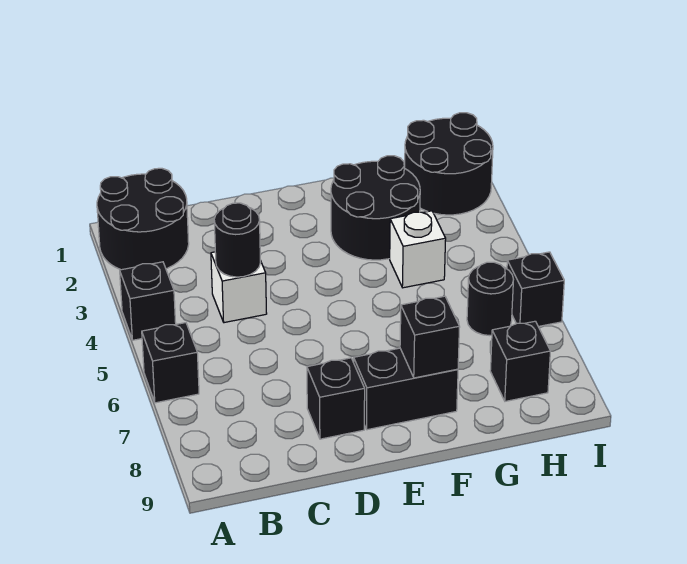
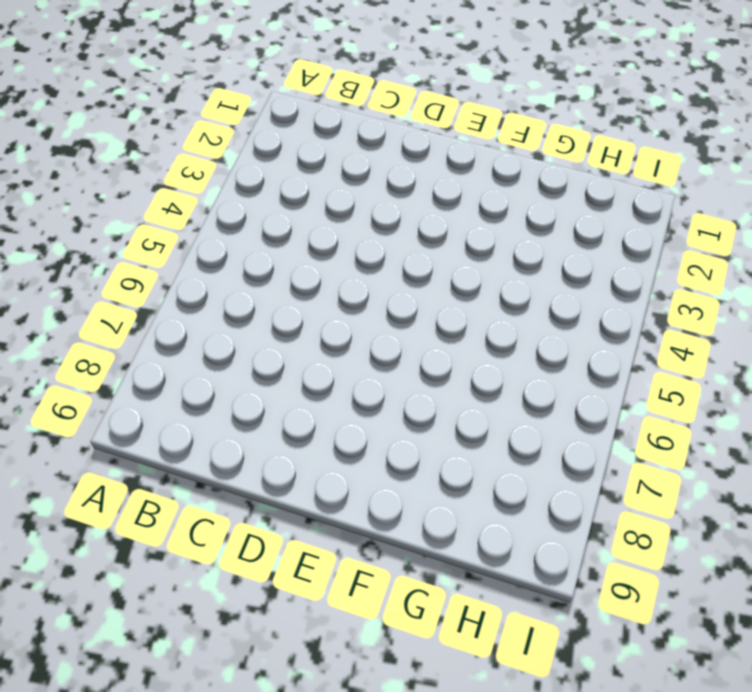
none -> black 2x2 round brick [97,168,189,270]
none -> black 1x1 brick [120,262,176,340]
none -> black 1x1 brick [142,323,199,403]

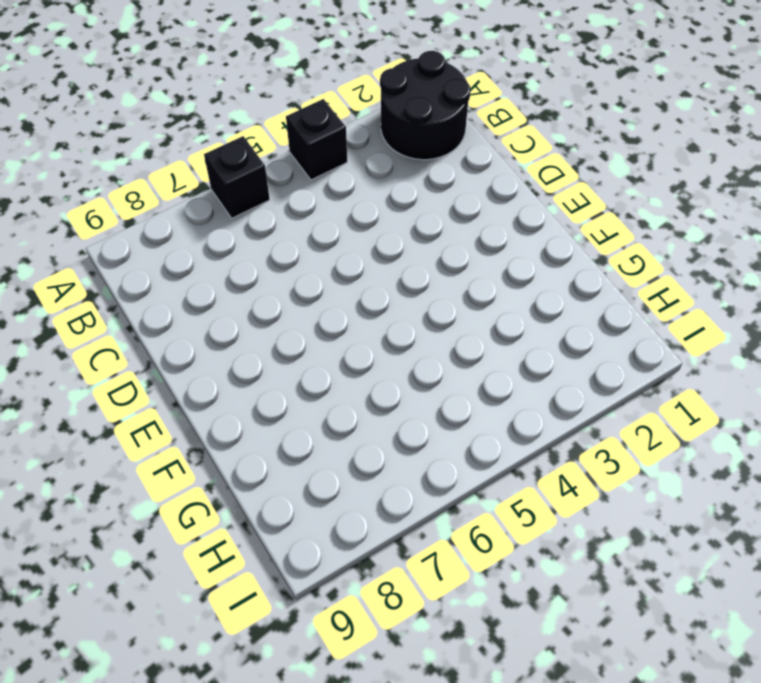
none -> white 1x1 brick [211,252,267,323]
none -> black 1x1 brick [307,358,365,439]
none -> black 1x2 brick [354,348,458,430]

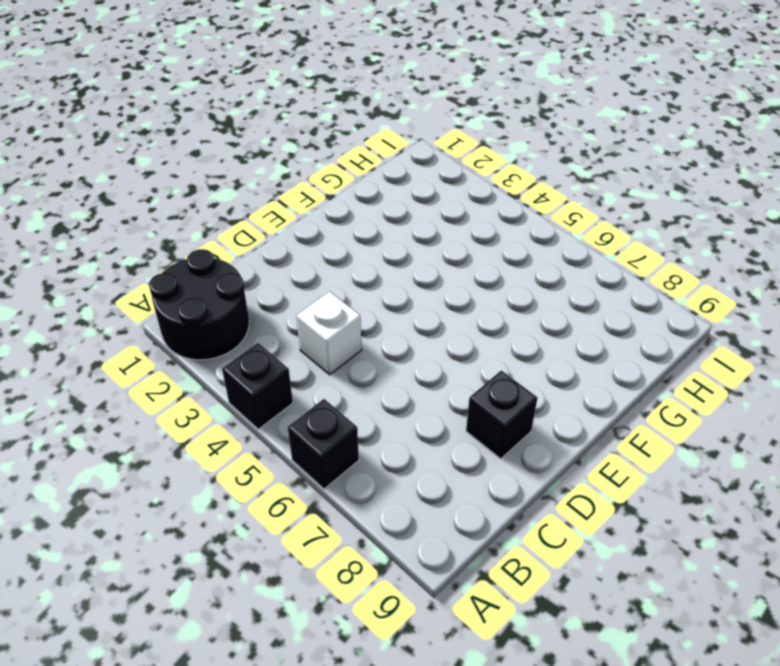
none -> black 1x2 brick [354,348,458,430]
none -> black 2x2 round brick [331,156,420,260]
none -> white 1x1 brick [390,211,446,288]

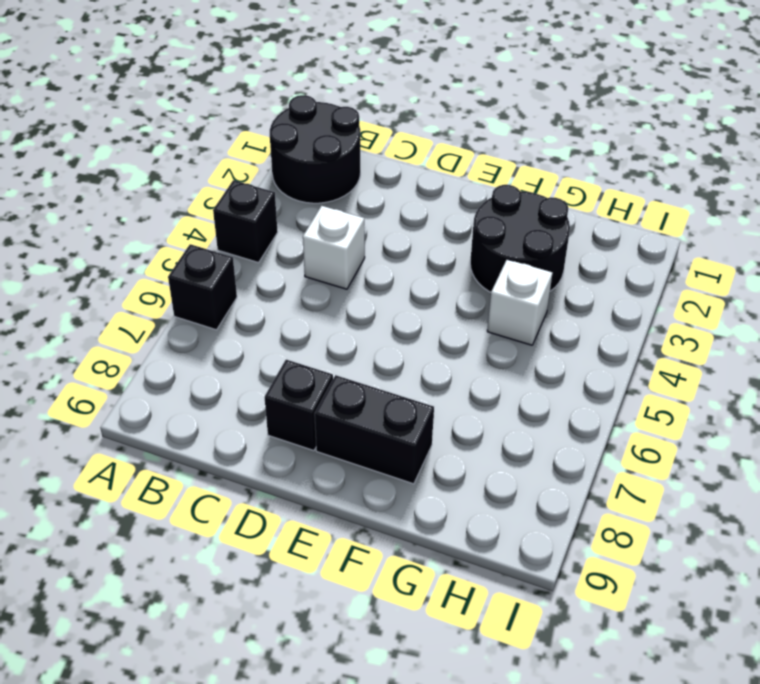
none -> black 2x2 round brick [404,113,493,215]
none -> black 1x1 round brick [467,262,513,336]
none -> black 1x1 brick [490,321,550,401]

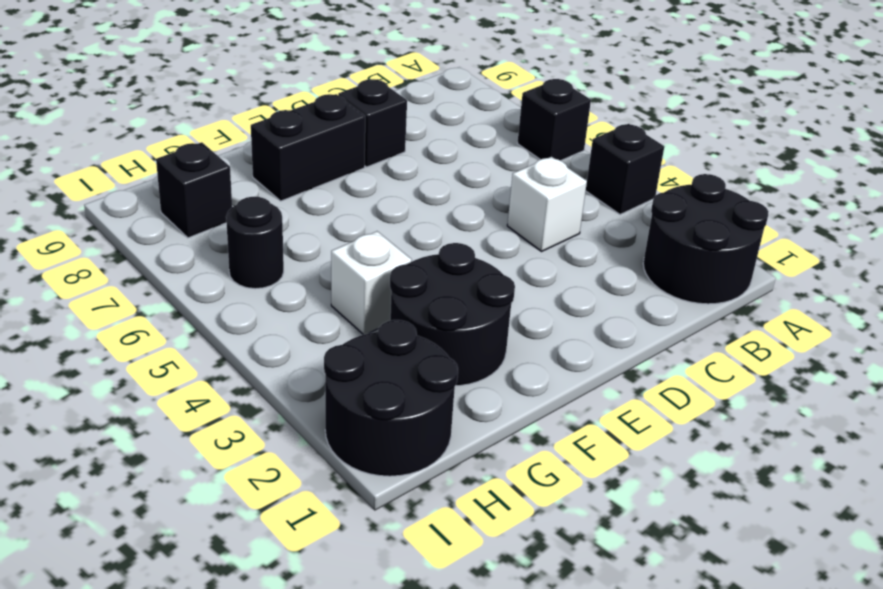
none -> black 1x1 brick [507,252,564,327]
none -> black 1x1 round brick [214,203,260,277]
none -> black 1x1 brick [400,296,460,378]

